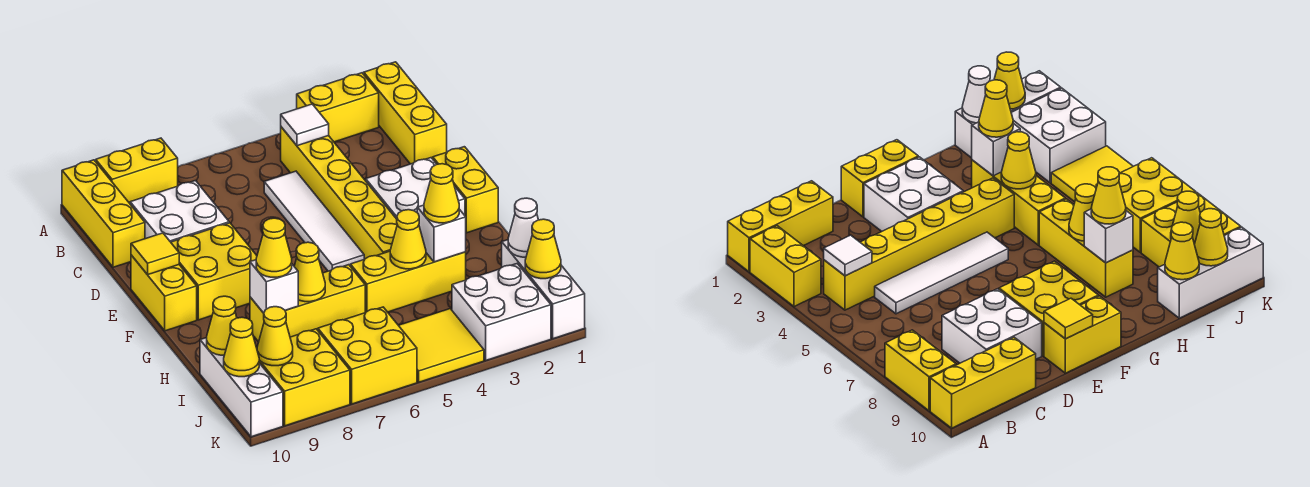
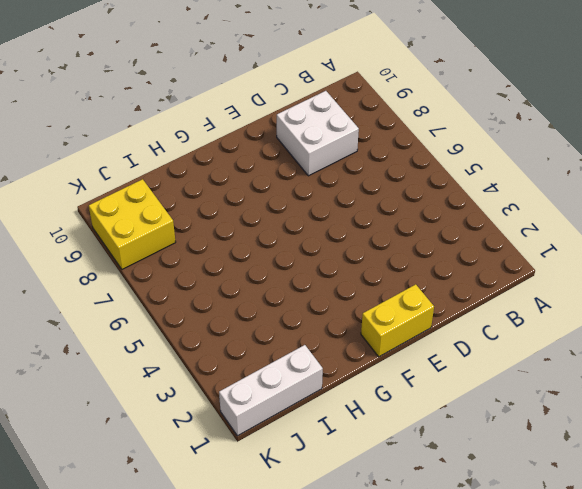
none -> yellow 1x3 brick [364,62,447,164]
none -> yellow 1x2 brick [297,73,379,142]
none -> yellow 1x2 brick [96,138,178,203]
none -> yellow 1x3 brick [62,160,145,267]

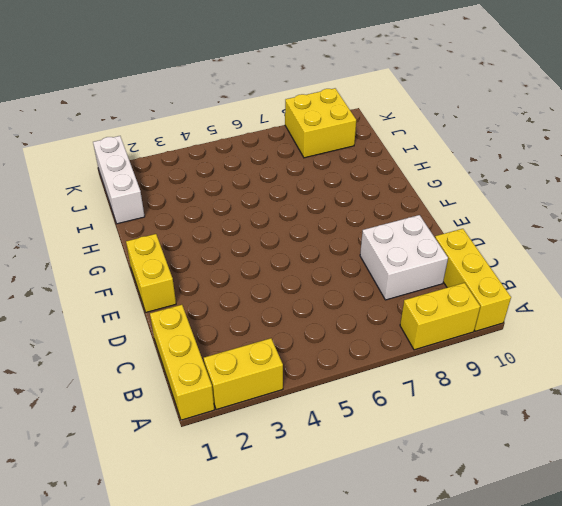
none -> yellow 1x6 brick [281,127,397,259]
none -> white 1x4 tile [264,171,364,271]
none -> white 2x2 brick [366,158,465,219]
none -> yellow 2x2 brick [171,223,257,320]

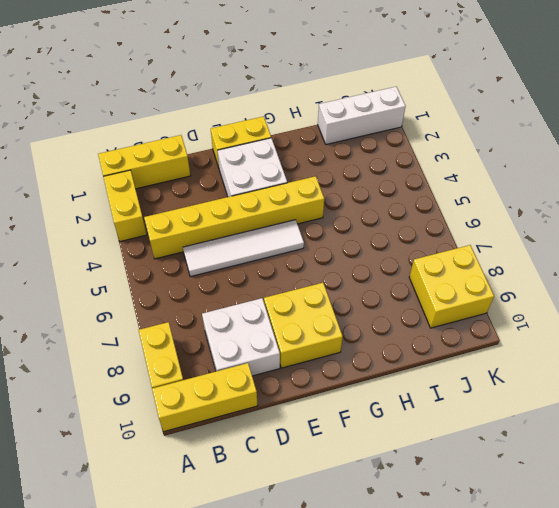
none -> yellow 1x2 brick [131,255,197,331]
none -> yellow 1x3 brick [350,251,466,313]
none -> yellow 1x3 brick [250,265,365,342]
none -> white 1x3 brick [200,338,283,437]

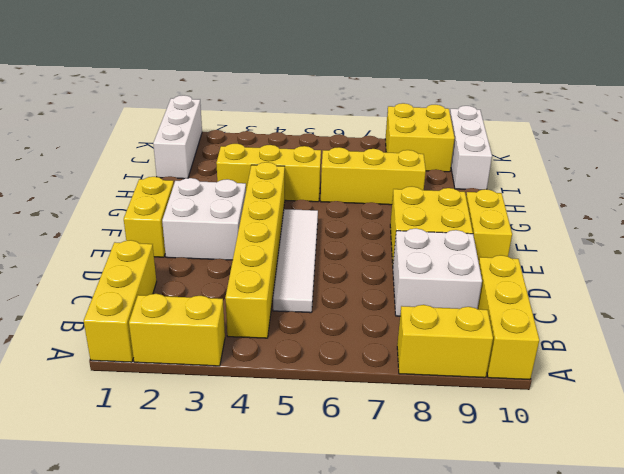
none -> white 2x2 brick [452,264,551,360]
none -> yellow 2x2 tile [399,309,484,382]
none -> yellow 2x2 brick [318,307,417,404]
none -> white 1x1 tile [281,104,329,146]

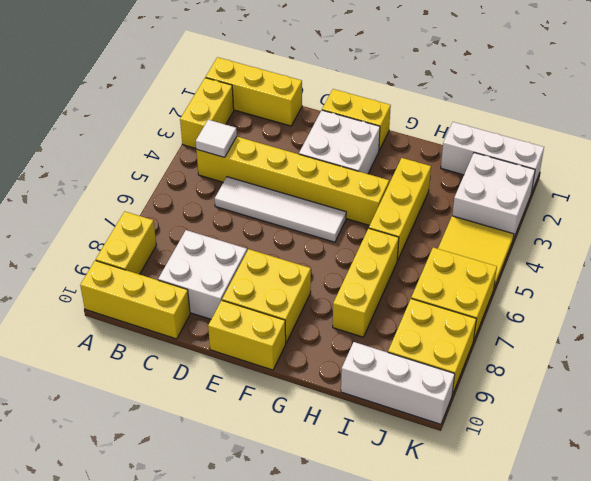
none -> yellow 1x1 tile [131,233,179,275]
none -> white 1x1 brick [417,205,466,262]
none -> yellow 1x1 cone [390,210,426,269]
none -> yellow 1x1 cone [294,242,325,302]

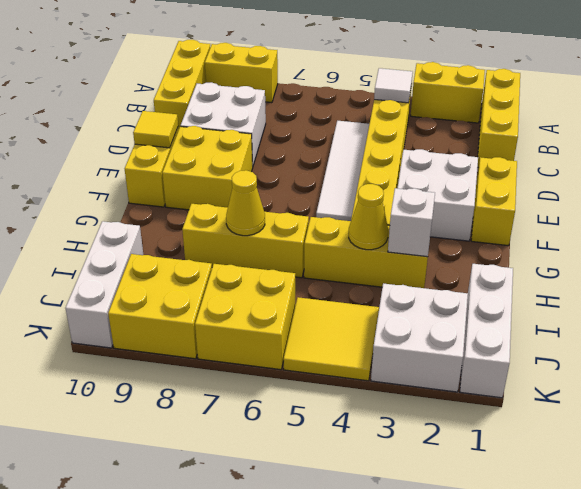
none -> white 1x1 brick [250,260,298,313]
none -> white 1x1 cone [508,198,538,257]
none -> yellow 1x1 cone [207,296,237,355]
none -> yellow 1x1 cone [525,219,561,279]

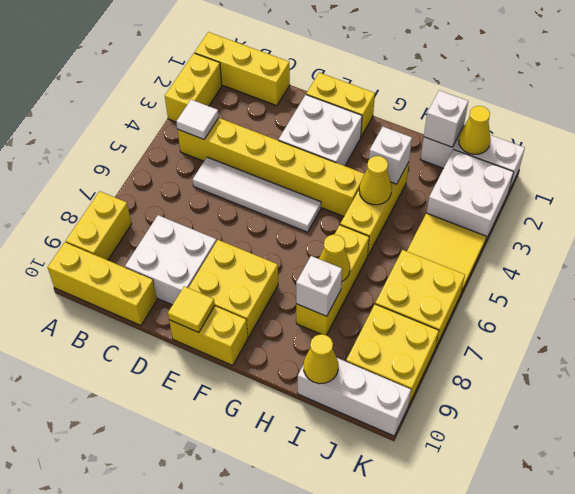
white 1x1 brick [424,90,468,147] -> white 1x1 cone [508,198,538,257]
none -> yellow 1x1 cone [257,307,293,366]
none -> yellow 1x1 cone [224,317,259,377]
none -> yellow 1x1 cone [424,164,459,223]
none -> yellow 1x1 cone [256,218,292,277]

